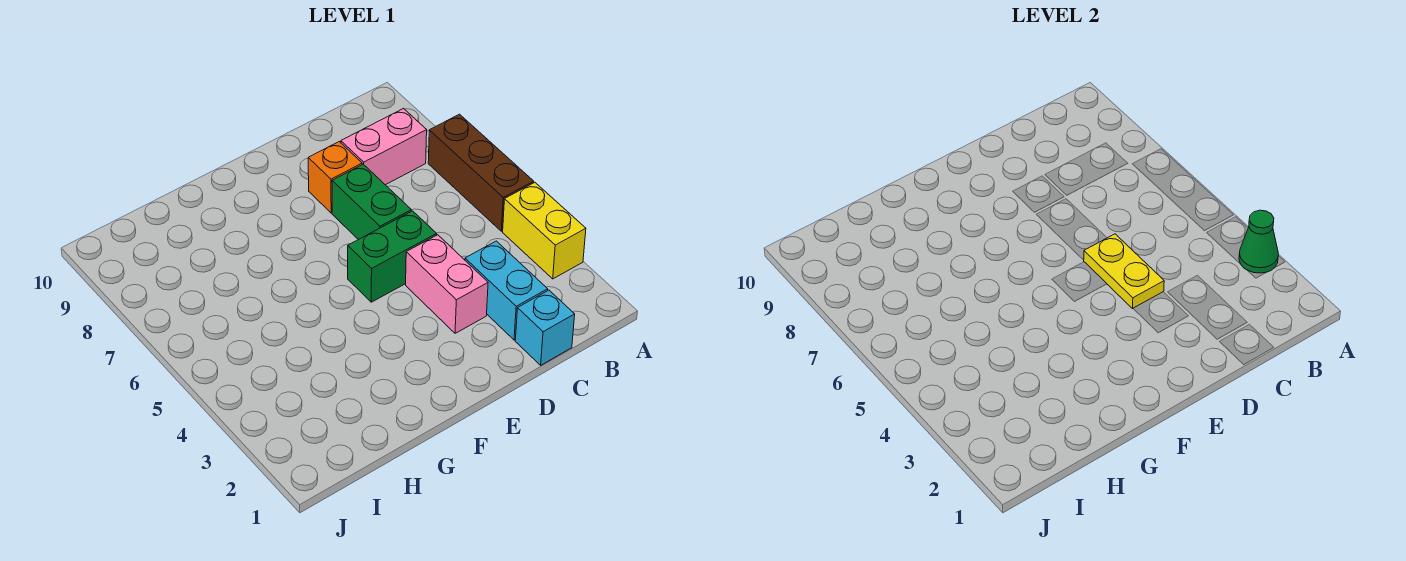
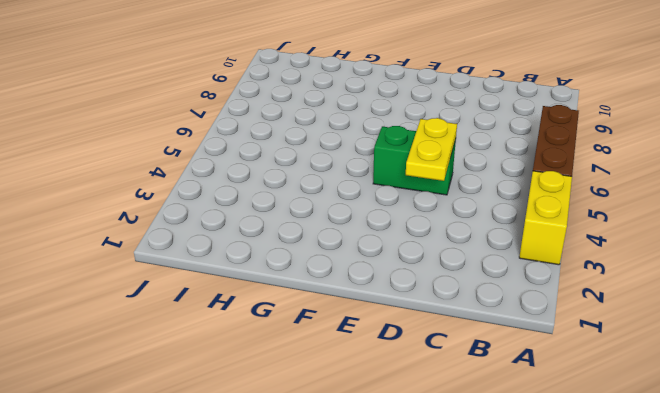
none -> pink 1x2 brick [341,109,427,185]
none -> cyan 1x1 brick [515,290,575,365]

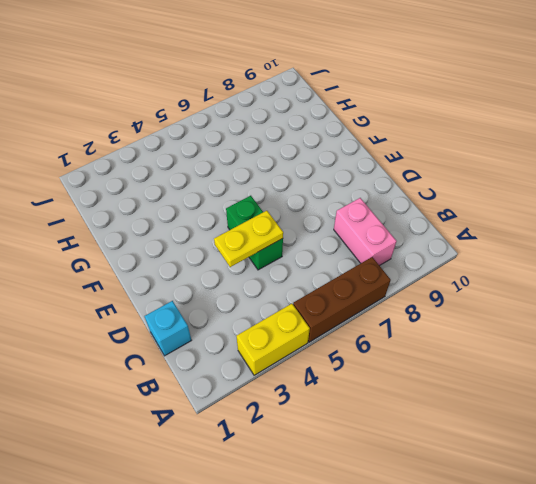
none -> cyan 1x2 brick [465,241,548,340]
none -> pink 1x2 brick [406,235,488,333]

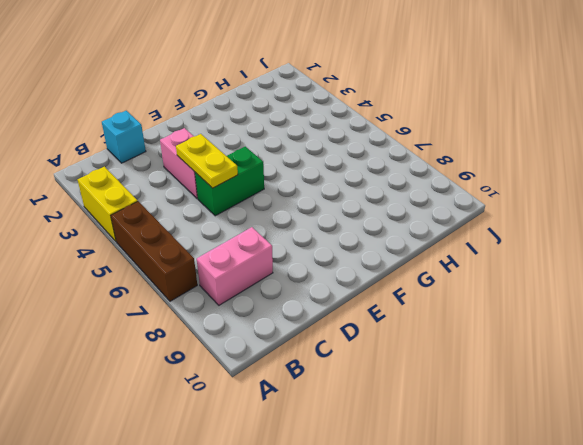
none -> cyan 1x2 brick [465,241,548,340]
none -> green 1x2 brick [332,164,411,240]

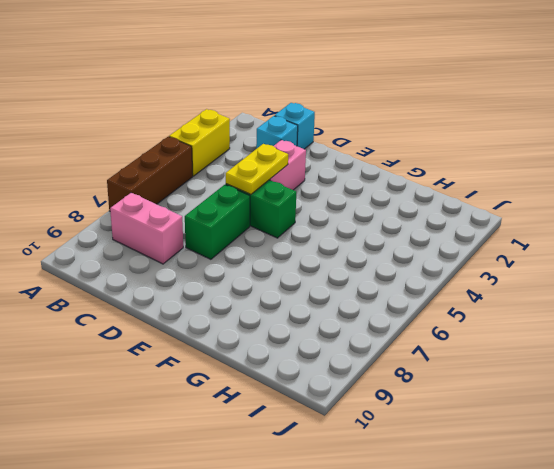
cyan 1x1 brick [256,116,298,149] -> cyan 1x2 brick [465,241,548,340]
none -> orange 1x1 brick [308,142,362,213]
none -> green 1x1 cone [1239,210,1278,273]

